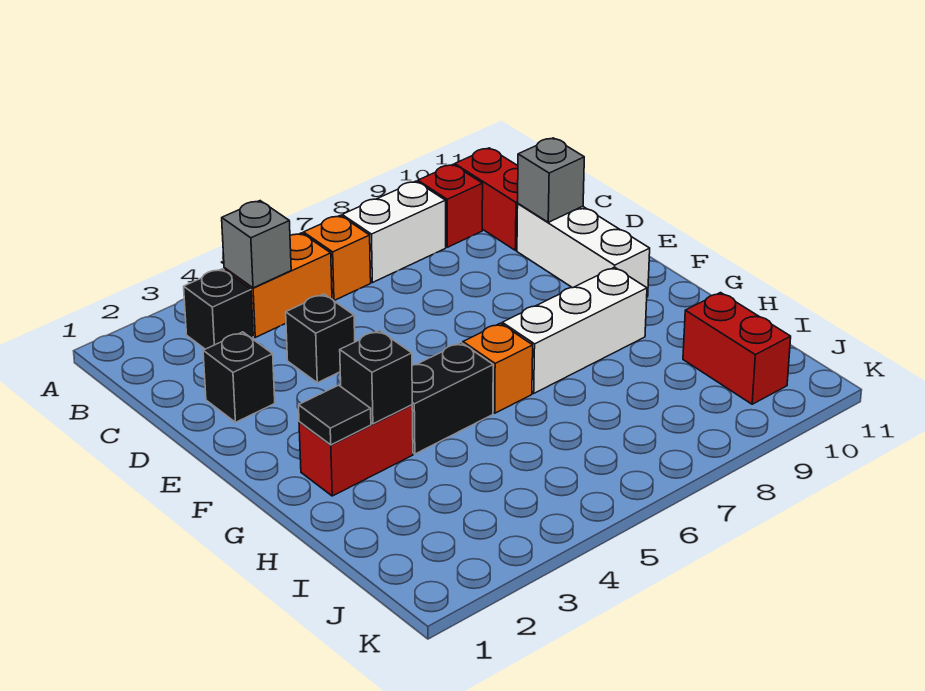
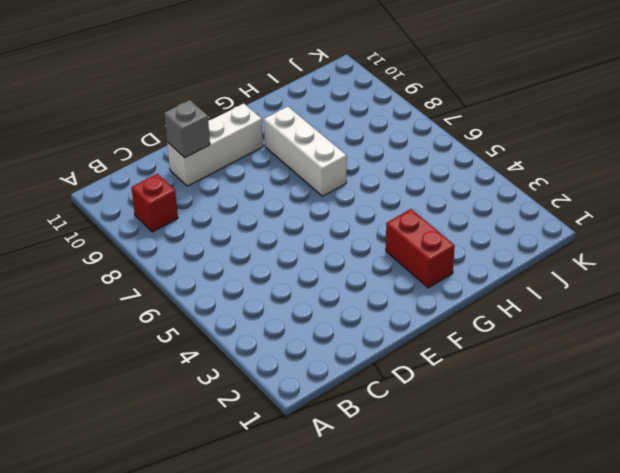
none -> black 1x1 brick [184,269,253,349]
none -> orange 1x2 brick [224,233,332,337]
none -> orange 1x1 brick [303,215,371,301]

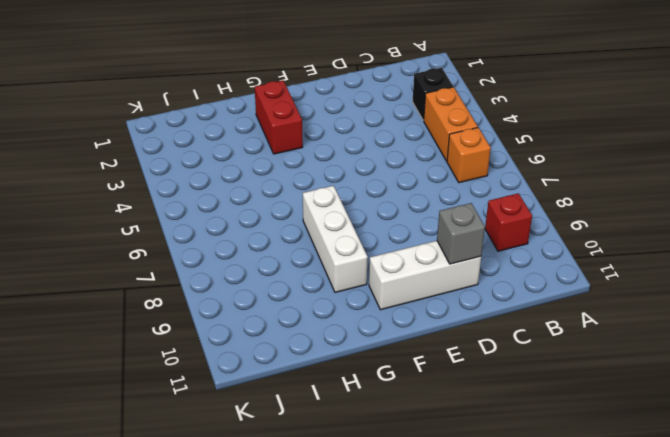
none -> white 1x2 brick [342,181,446,283]
none -> red 1x2 brick [455,148,518,251]
none -> black 1x1 brick [203,332,275,422]

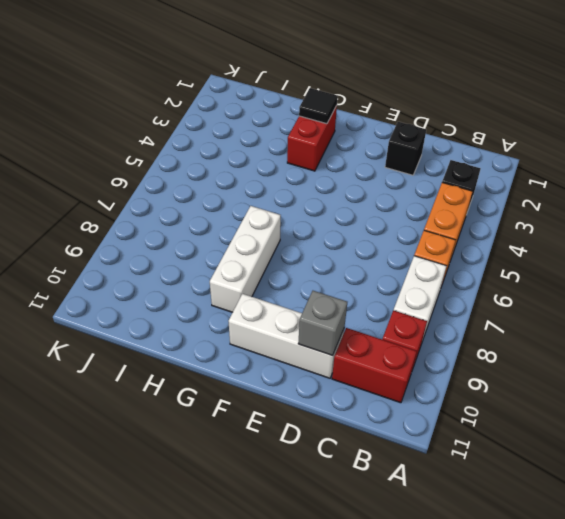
none -> black 1x1 brick [286,294,355,383]
none -> black 1x2 brick [412,343,493,454]
none -> orange 1x1 brick [463,323,533,413]

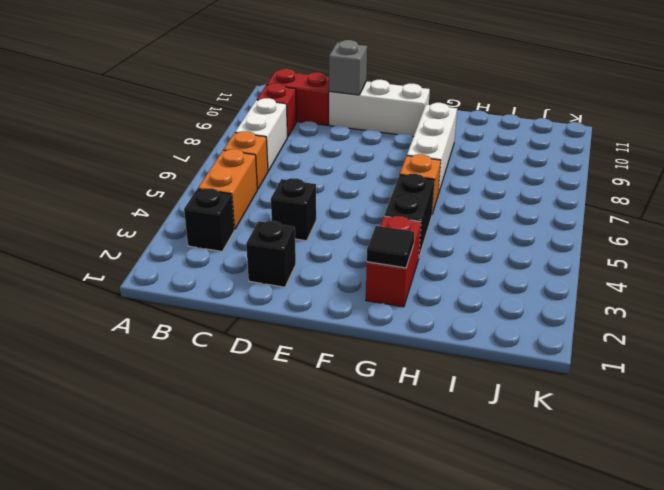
none -> red 1x2 brick [683,293,791,404]
none -> grey 1x1 brick [222,201,291,288]
none -> black 1x1 brick [340,331,412,424]

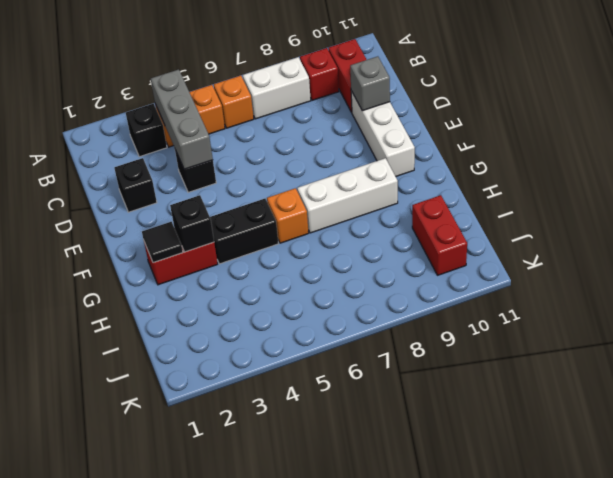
grey 1x3 brick [151,70,213,169] -> grey 1x1 brick [222,201,291,288]

